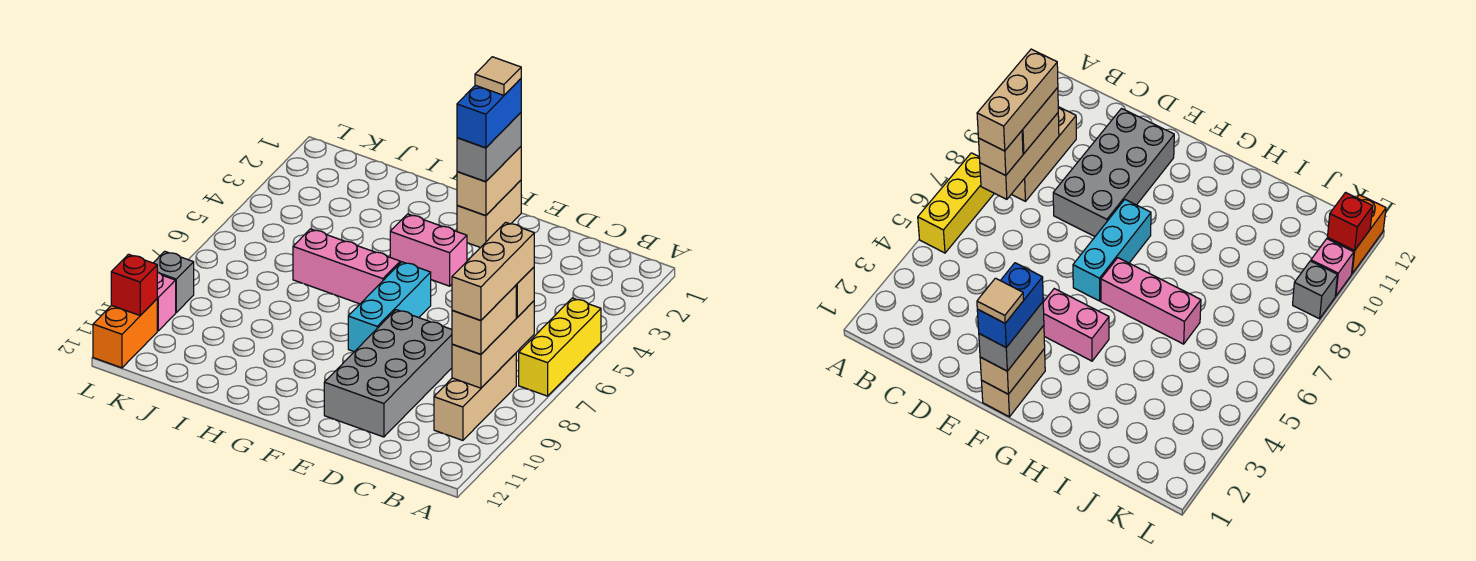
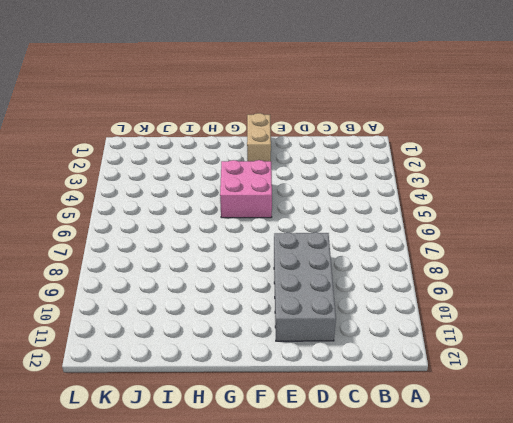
pink 2x2 brick [220,160,272,218] -> pink 1x2 brick [390,214,467,286]
none -> yellow 1x3 brick [519,298,601,396]
none -> tan 1x3 brick [434,353,516,440]
none -> cyan 1x3 brick [348,262,431,352]

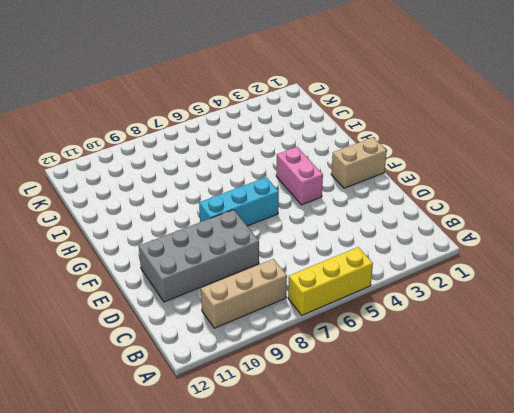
none -> pink 1x3 brick [293,229,400,304]
none -> grey 1x1 brick [154,251,194,312]
none -> pink 1x1 brick [157,272,176,331]

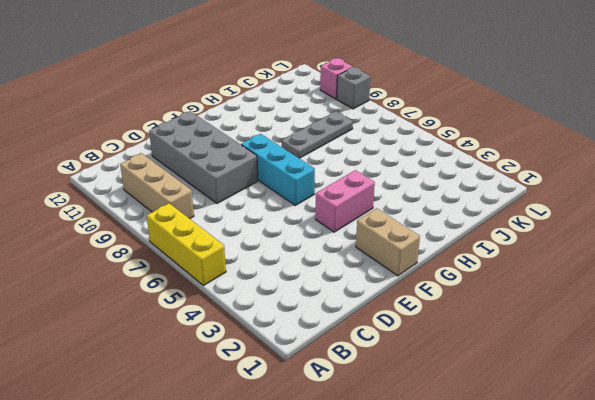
grey 1x3 plate [282,112,353,158] -> none
none -> pink 1x3 brick [293,229,400,304]
none -> orange 1x2 brick [93,299,157,368]
none -> tan 1x3 brick [452,301,534,388]

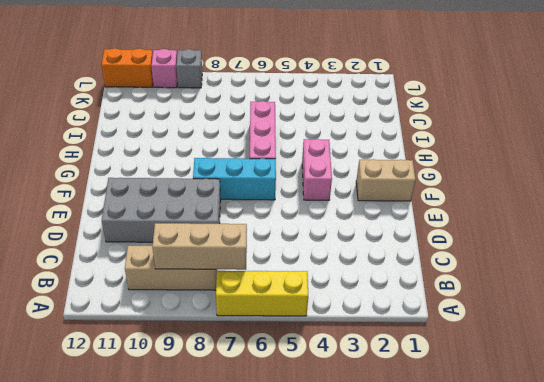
none -> tan 1x2 brick [457,147,521,216]
none -> red 1x1 brick [111,254,157,315]
none -> tan 1x1 brick [516,267,534,317]

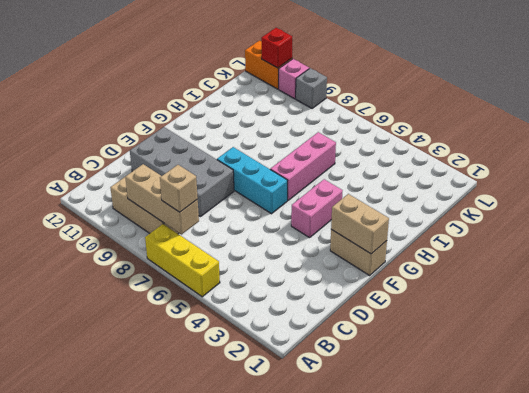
none -> tan 1x2 brick [452,285,516,354]
none -> grey 1x2 brick [457,113,521,182]
none -> tan 1x3 brick [452,222,534,321]

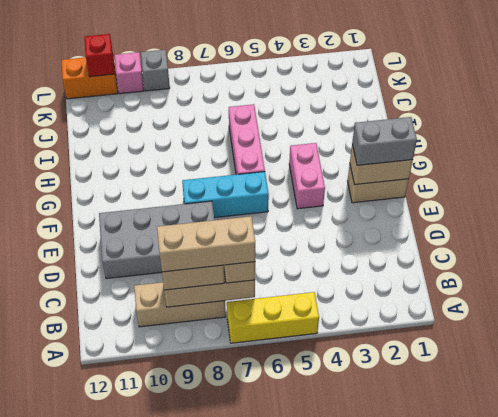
none -> blue 1x2 brick [457,79,521,148]
none -> tan 1x1 tile [475,57,521,95]

